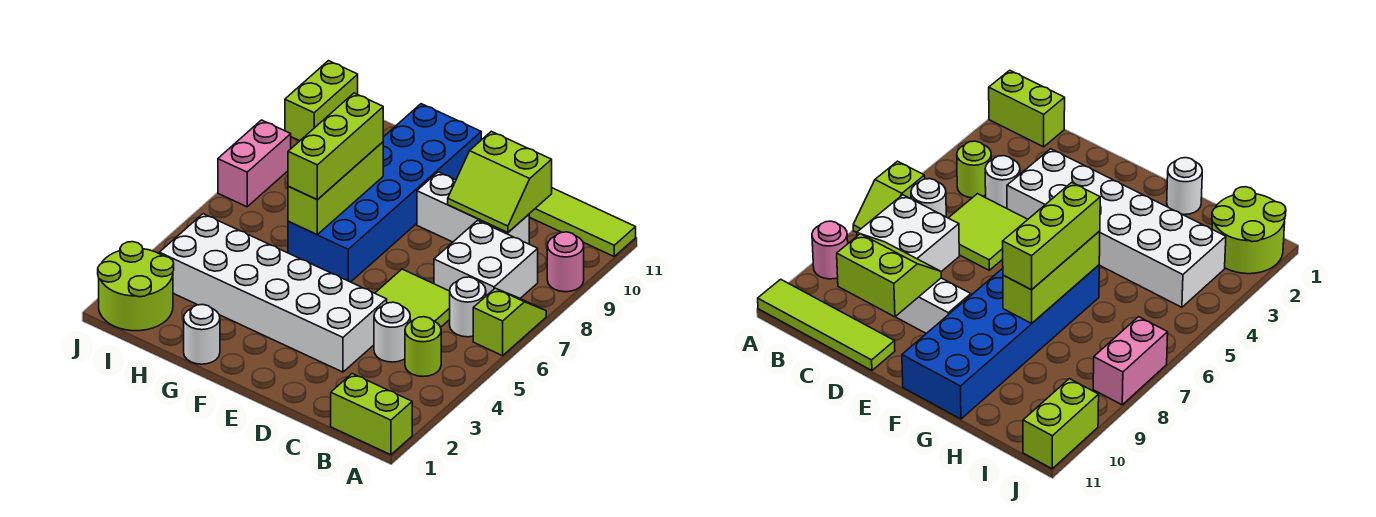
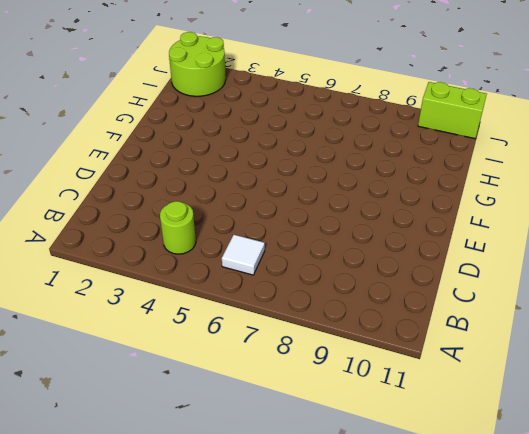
white 1x1 tile [222,235,265,275] -> white 1x1 round brick [450,277,486,337]
none -> lime 1x2 brick [331,374,412,455]
none -> lime 1x2 slope [473,288,546,356]
none -> pink 1x1 round brick [547,232,584,292]

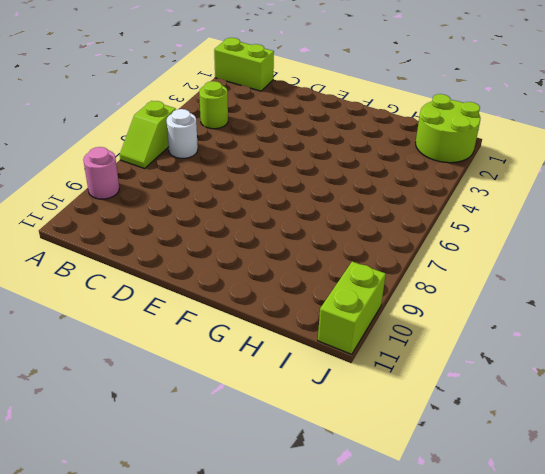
none -> lime 1x4 tile [529,188,636,256]
none -> white 2x2 brick [434,220,538,298]
none -> white 1x1 round brick [374,302,410,362]

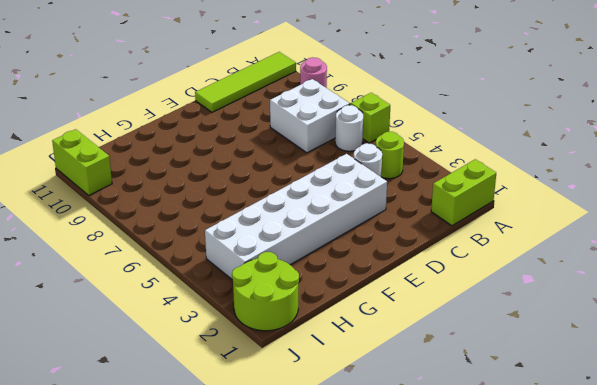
none -> lime 2x2 tile [375,269,450,327]
none -> white 1x3 brick [417,172,529,244]
none -> blue 2x6 brick [288,104,481,282]

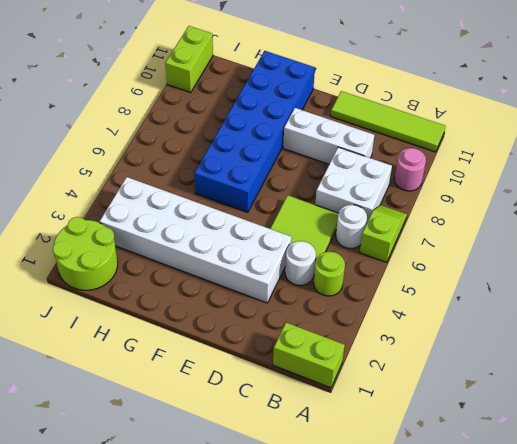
none -> white 1x1 round brick [184,305,220,364]
none -> pink 1x2 brick [218,120,291,207]
none -> lime 2x2 slope [448,131,552,233]

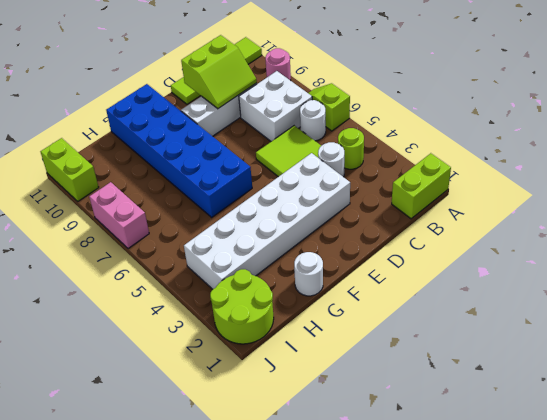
none -> lime 1x3 brick [288,142,383,234]
none -> lime 1x3 brick [288,93,383,200]

